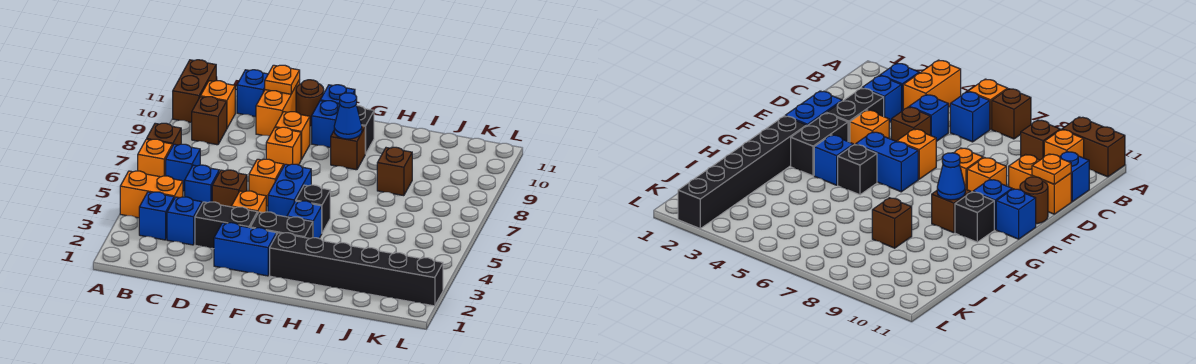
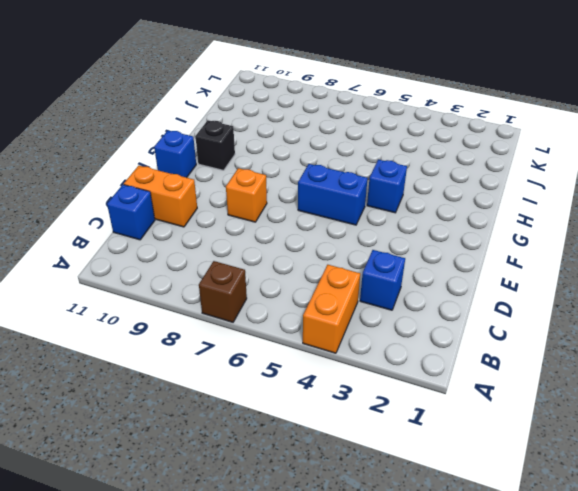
none -> orange 1x1 brick [138,139,173,177]
none -> brown 1x2 brick [173,60,216,123]
none -> blue 1x1 brick [139,192,174,240]
none -> blue 1x1 brick [166,144,200,191]

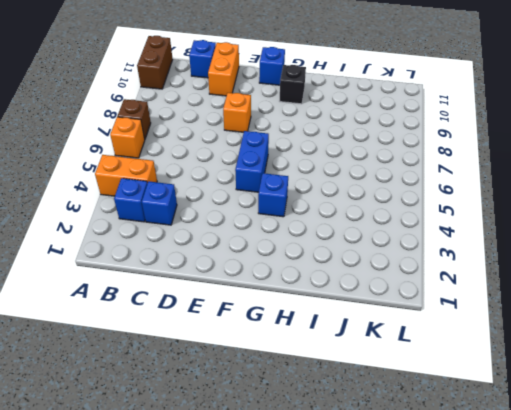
none -> blue 1x1 brick [166,144,200,191]
none -> brown 1x1 brick [192,97,227,145]
none -> orange 1x1 brick [200,81,235,128]
none -> blue 1x1 brick [185,165,219,203]

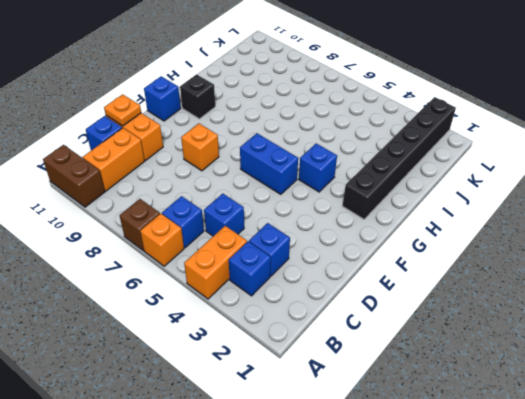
orange 1x2 brick [83,128,145,191] -> orange 1x1 brick [200,81,235,128]
none -> brown 1x1 brick [192,97,227,145]
none -> black 1x2 brick [195,202,257,249]
none -> brown 1x1 brick [212,170,247,207]
none -> blue 1x2 brick [214,223,276,276]

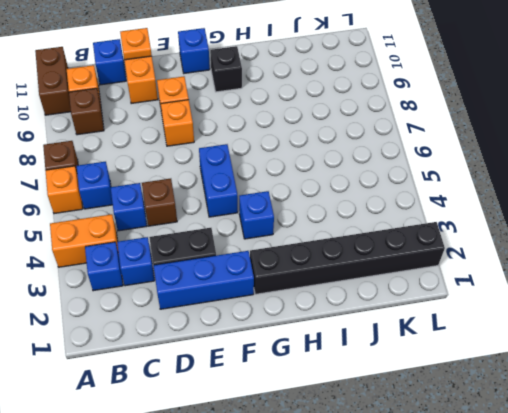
blue 1x3 brick [153,251,254,309] -> blue 1x2 brick [214,223,276,276]
none -> orange 1x1 brick [231,191,266,214]
none -> orange 1x1 brick [249,159,284,206]
none -> brown 1x1 round brick [296,80,324,126]
none -> black 1x2 brick [250,212,313,239]

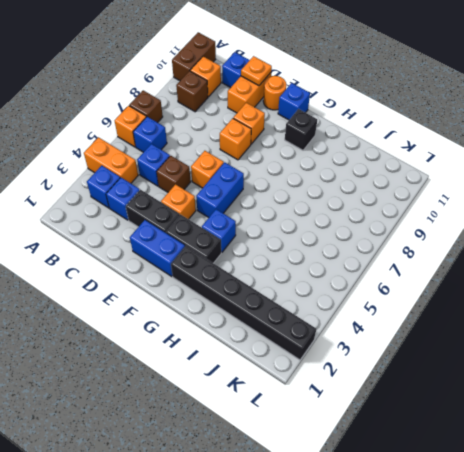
orange 1x1 round brick [263,76,286,110] -> brown 1x1 round brick [296,80,324,126]
none -> blue 1x1 brick [312,101,340,148]
none -> black 1x1 brick [296,185,330,233]
none -> brown 1x1 brick [331,126,365,170]
none -> brown 1x1 brick [377,147,412,196]

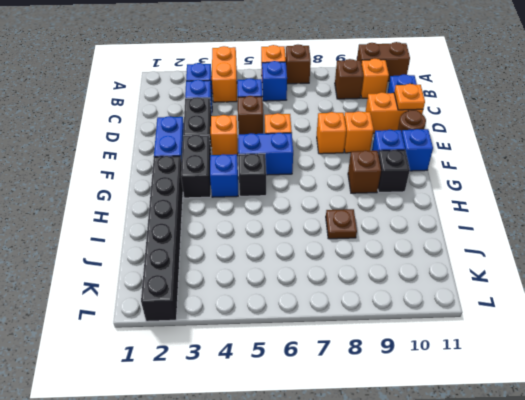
brown 1x1 plate [326,209,357,239] -> brown 1x1 brick [377,147,412,196]
none -> blue 1x1 cone [334,93,362,139]

